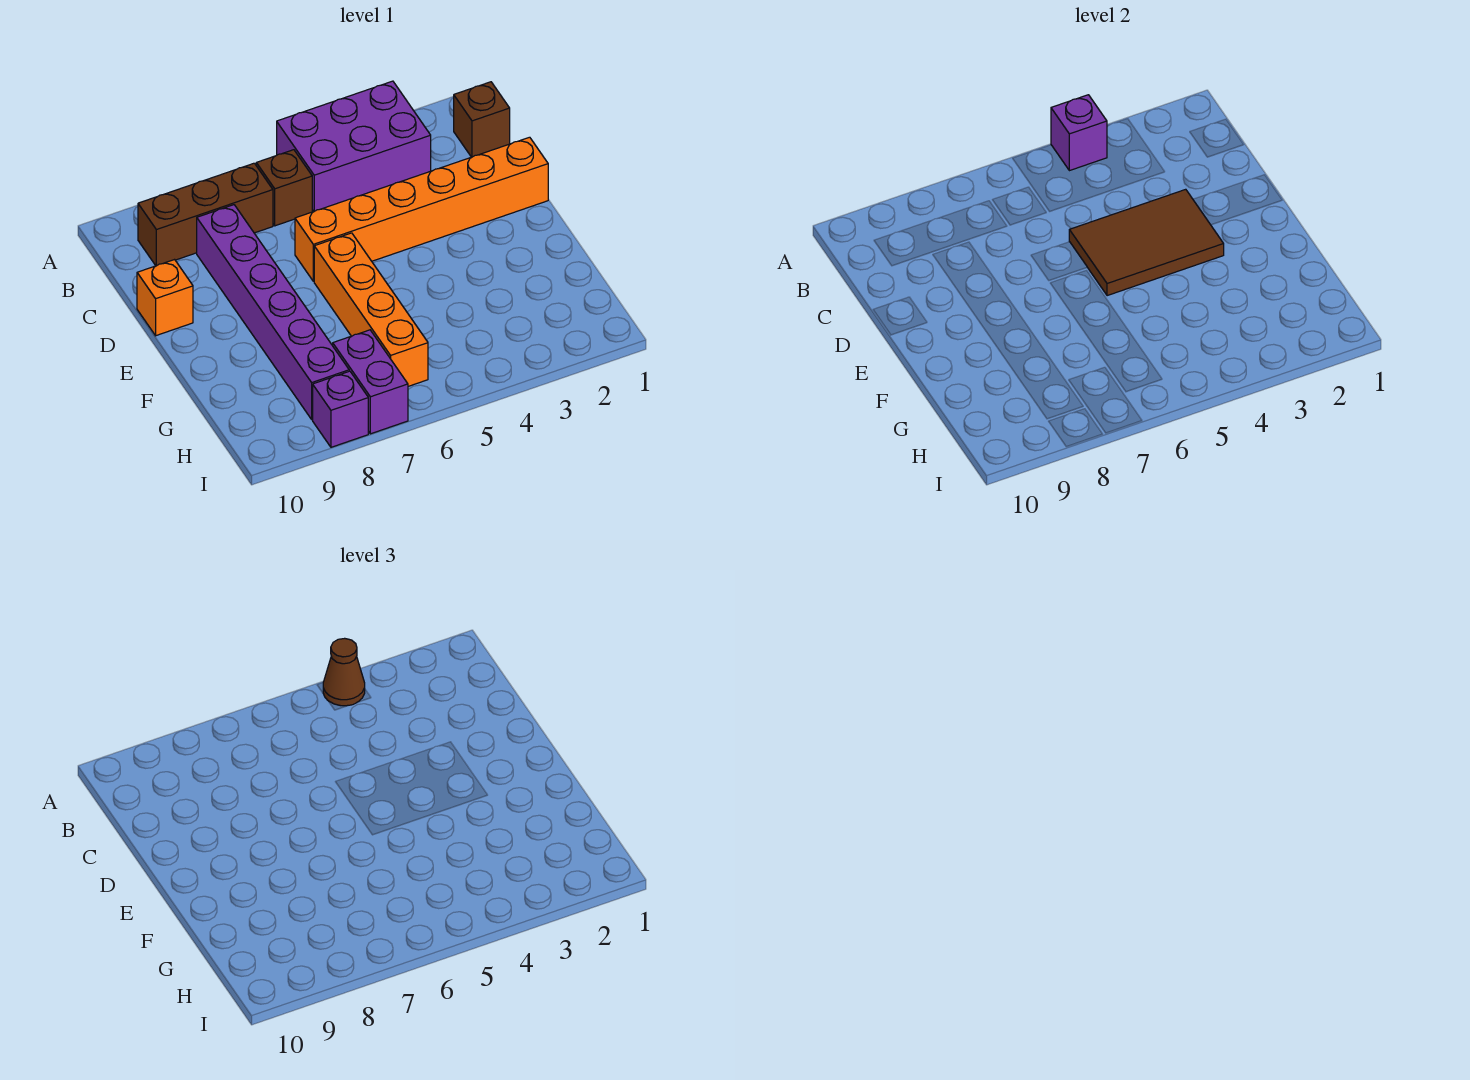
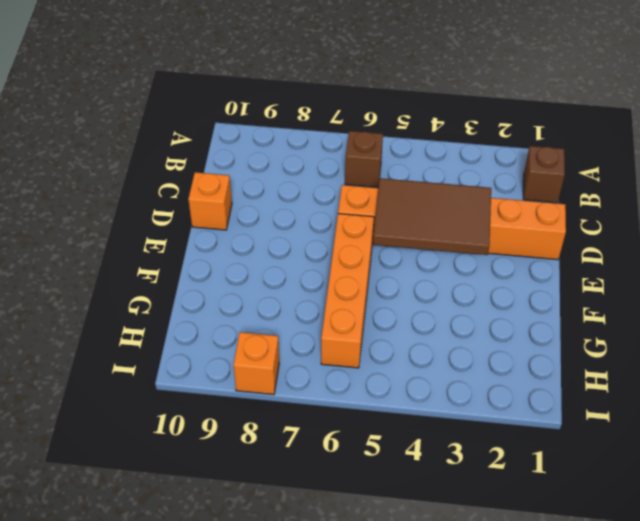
orange 1x1 brick [233,332,279,395] -> purple 1x1 brick [313,371,368,447]
none -> purple 2x3 brick [277,81,431,211]
none -> brown 1x3 brick [138,163,273,266]
none -> purple 1x6 brick [197,205,349,419]

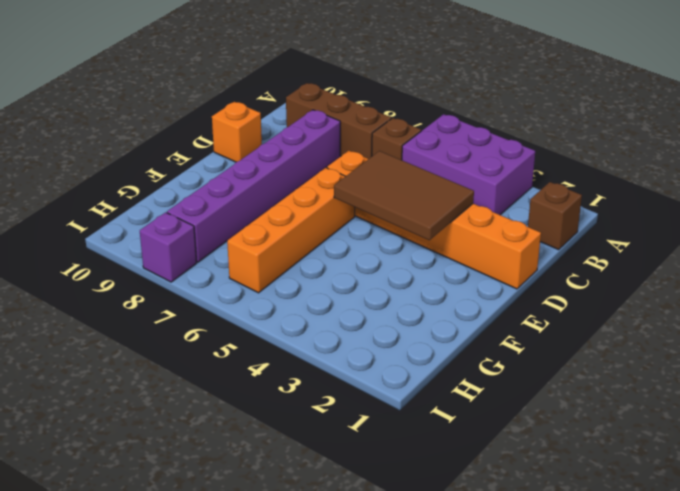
none -> purple 1x2 brick [333,330,408,434]
none -> purple 1x1 brick [1051,95,1107,171]
none -> brown 1x1 cone [323,638,365,706]

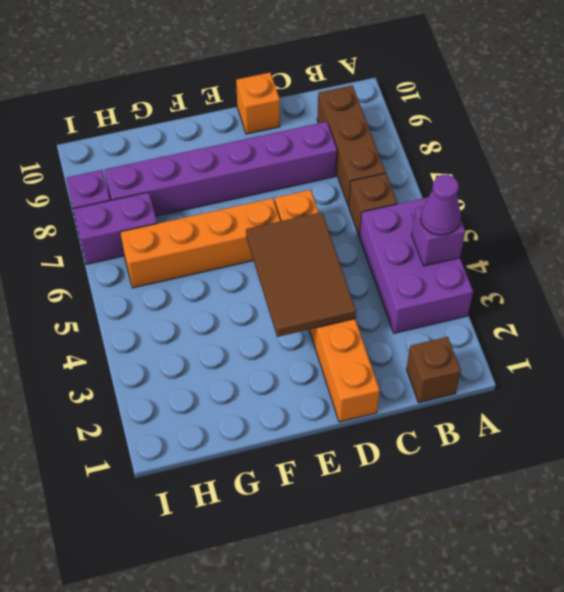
purple 1x1 cone [421,175,461,235] -> brown 1x1 cone [323,638,365,706]

